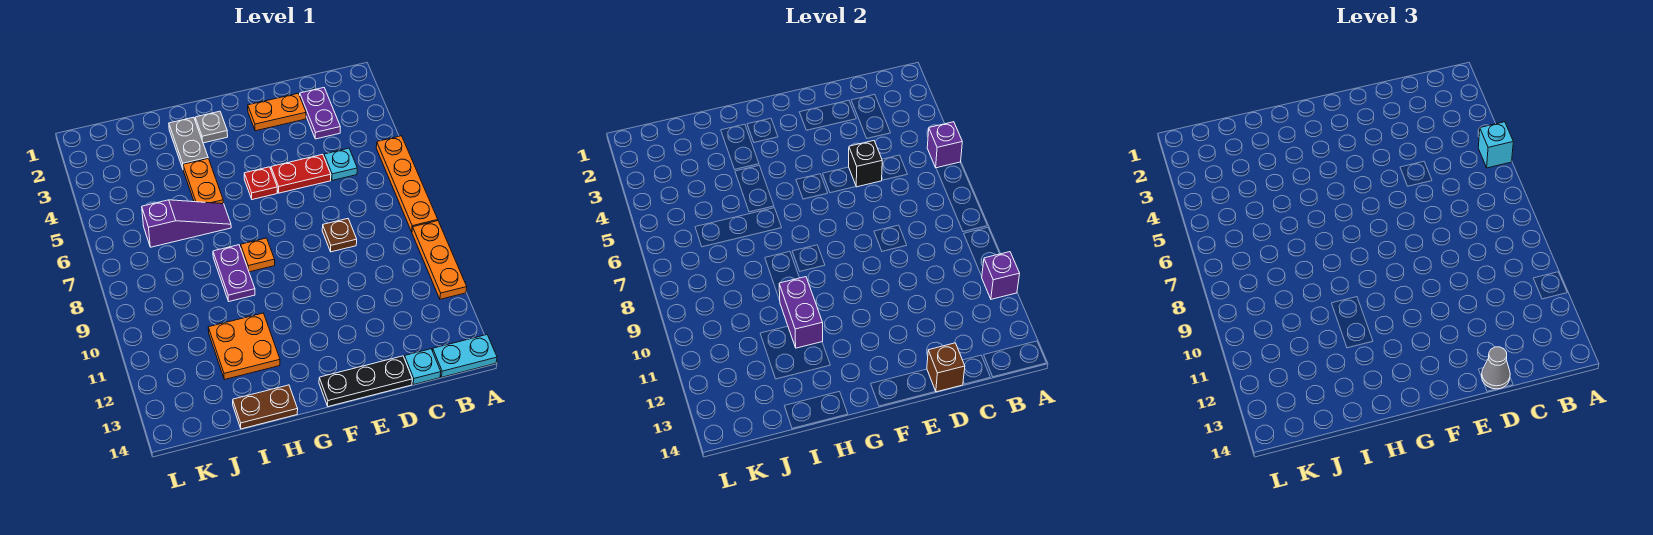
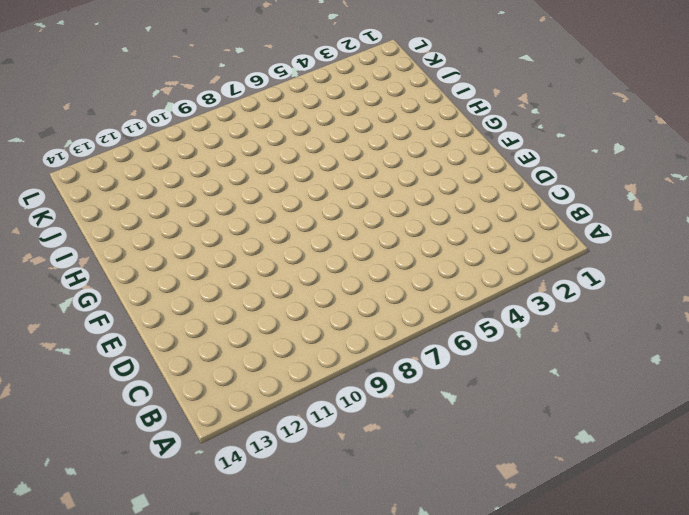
none -> orange 1x4 plate [376,136,438,232]
none -> orange 1x3 plate [412,221,467,299]
none -> cyan 1x2 plate [432,335,497,377]

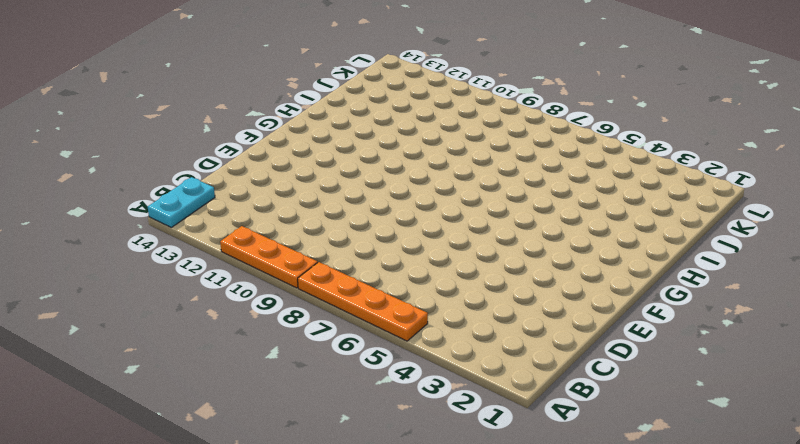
none -> purple 1x2 plate [300,88,340,139]
none -> cyan 1x1 plate [324,148,357,181]
none -> cyan 1x1 plate [404,349,441,385]

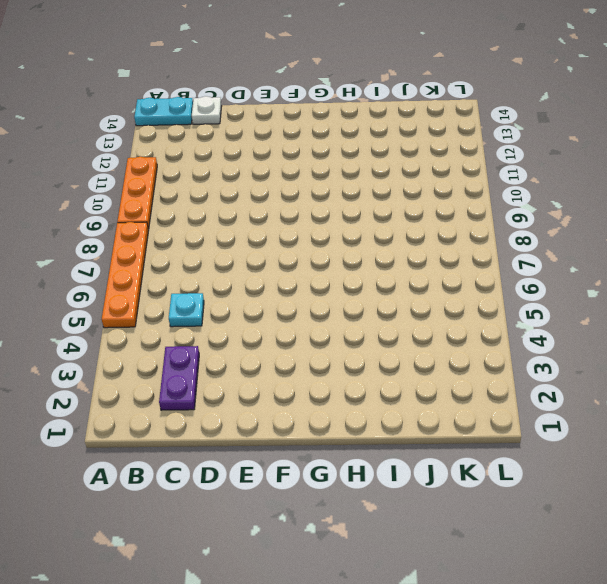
white 1x1 plate [192,96,222,124] -> cyan 1x1 plate [404,349,441,385]
none -> orange 1x2 plate [248,94,306,131]
none -> red 1x2 plate [271,154,331,193]
none -> brown 1x1 plate [322,219,357,252]

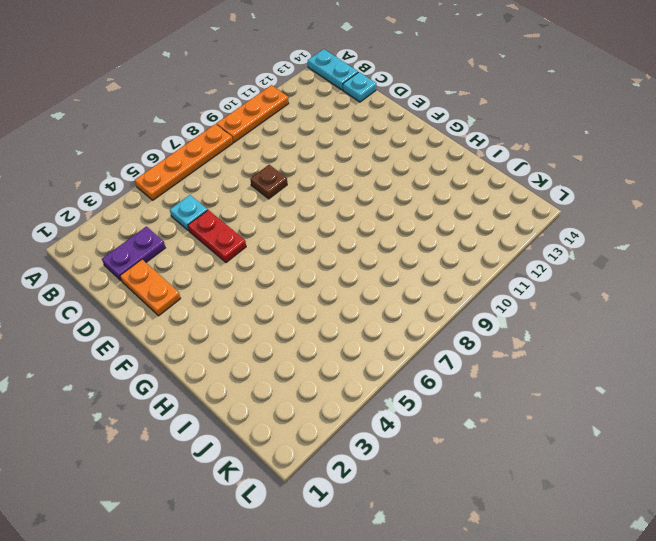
none -> black 1x3 plate [319,356,412,407]
none -> red 1x1 plate [244,167,277,200]
none -> grey 1x1 plate [195,111,228,143]

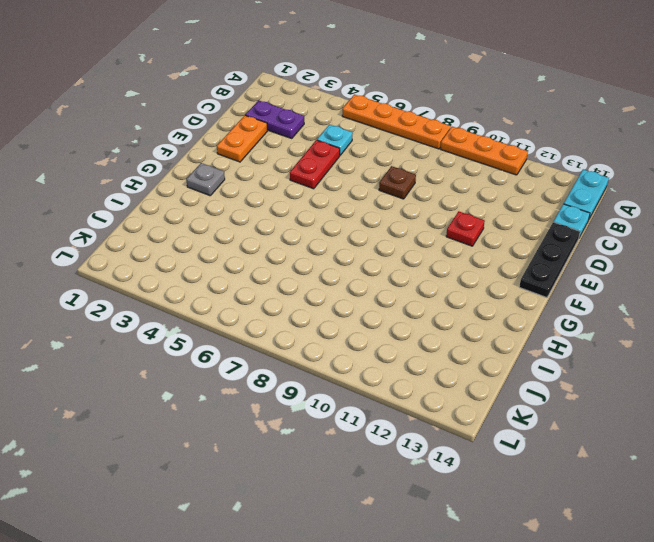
red 1x1 plate [446,211,485,246] -> red 1x1 plate moved to [244,167,277,200]
none -> orange 1x1 plate [241,238,275,272]
none -> grey 1x2 plate [169,117,208,168]
none -> orange 1x2 plate [183,159,223,204]

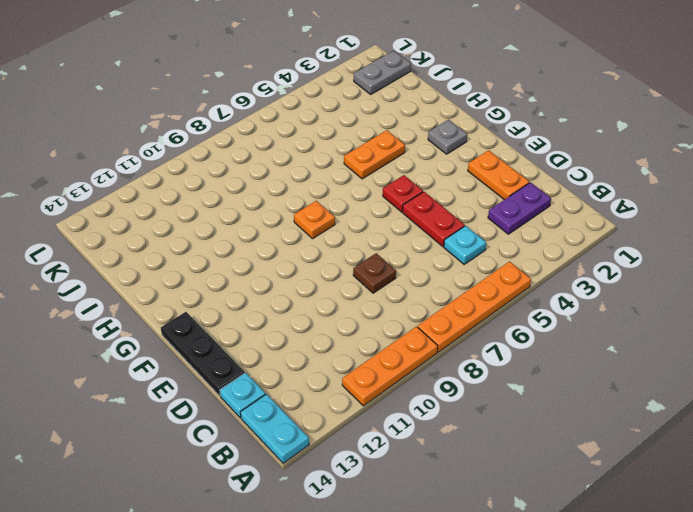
grey 1x2 plate [354,51,411,94] -> grey 1x2 plate moved to [169,117,208,168]
none -> purple 1x3 slope [142,200,231,247]
none -> purple 1x2 plate [213,245,255,301]
none -> orange 2x2 plate [208,313,280,380]

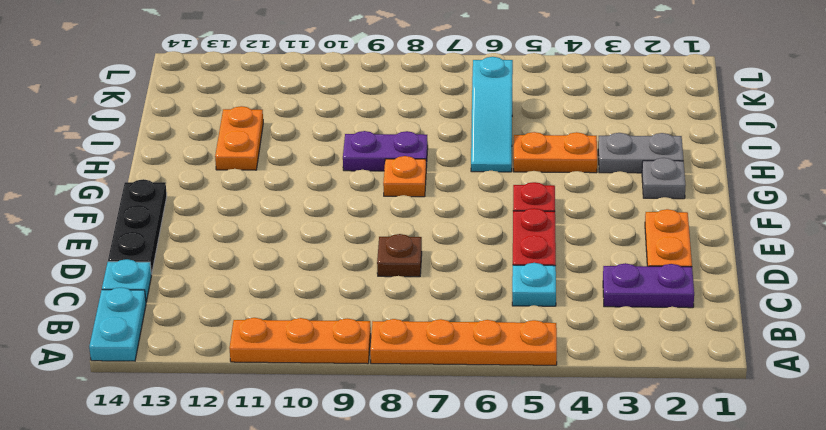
cyan 1x3 slope [471,57,513,172] -> purple 1x3 slope [142,200,231,247]
orange 1x2 plate [215,106,263,170] -> orange 2x2 plate [208,313,280,380]
none -> brown 1x2 plate [233,385,298,429]
none -> purple 1x1 brick [927,122,962,168]
none -> purple 1x1 brick [982,252,1020,299]

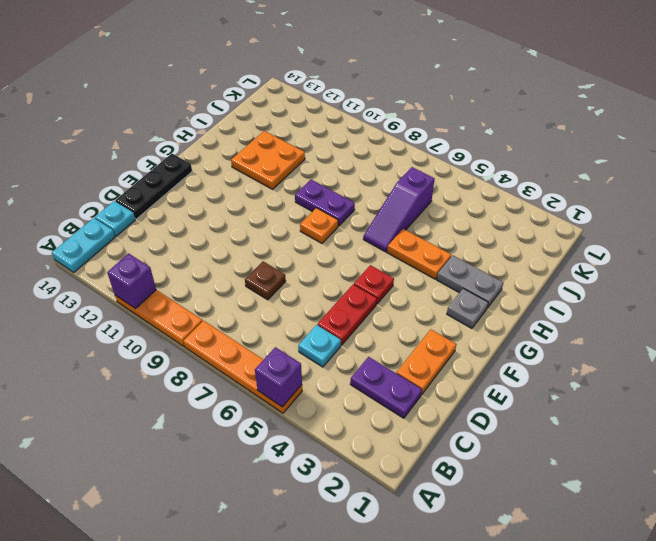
none -> brown 1x2 plate [233,385,298,429]
none -> black 1x1 brick [849,141,882,187]
none -> brown 1x1 brick [927,343,965,392]

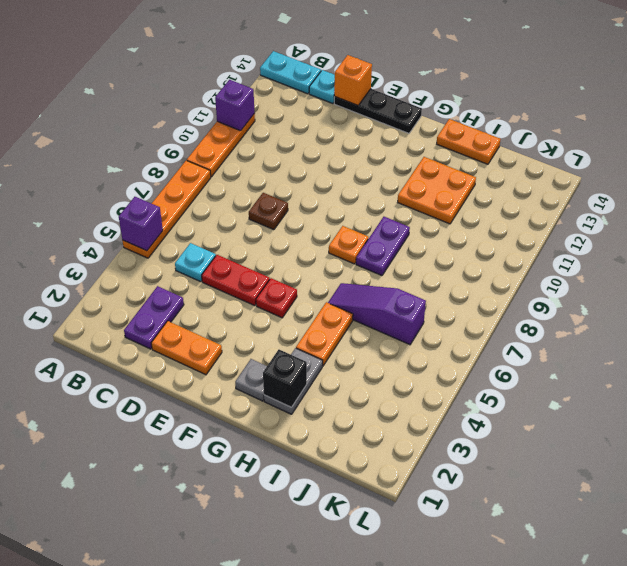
orange 1x1 brick [334,55,372,105] -> brown 1x1 brick [927,343,965,392]
black 1x1 brick [263,349,307,407] -> black 1x1 brick moved to [849,141,882,187]
orange 1x2 plate [437,119,501,164] -> brown 1x2 plate [233,385,298,429]
none -> purple 1x2 brick [779,277,823,348]
none -> cyan 1x1 brick [1478,122,1513,168]
none -> grey 1x1 cone [1482,347,1510,389]

